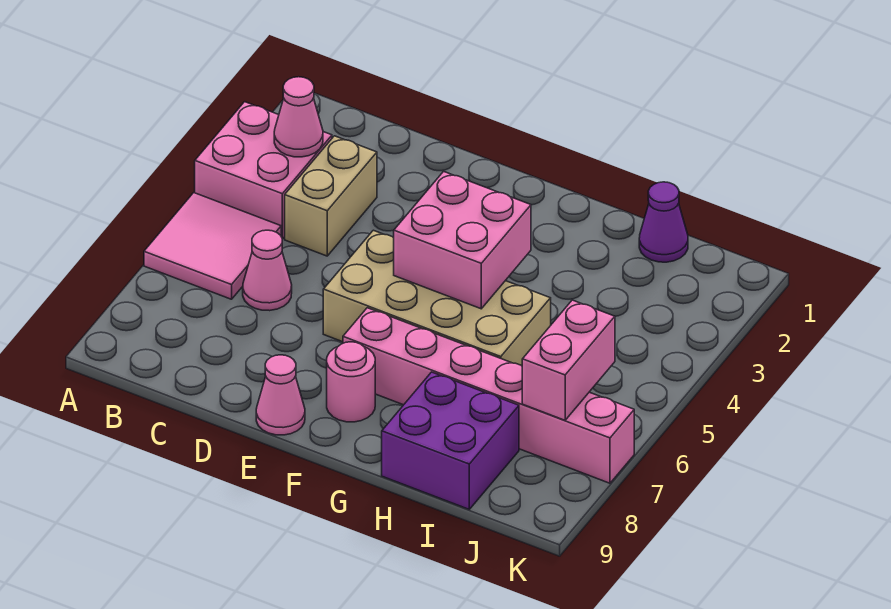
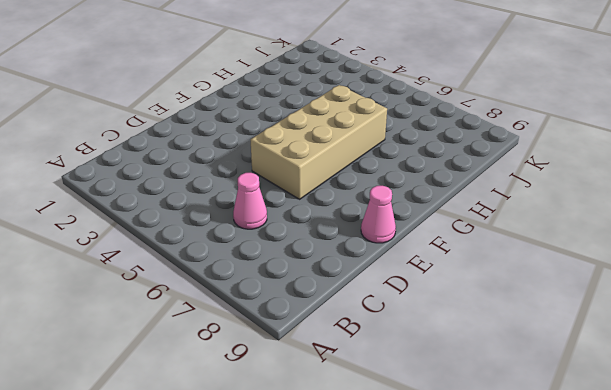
none -> pink 2x2 brick [195,102,332,239]
none -> pink 2x2 tile [144,193,281,299]
none -> tan 1x2 brick [285,136,377,256]

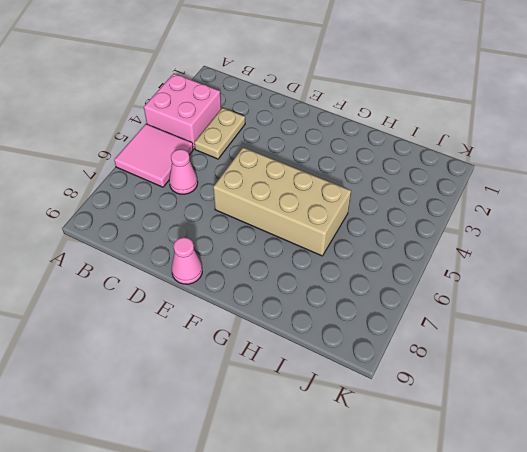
tan 1x2 plate [194,108,245,159] -> tan 1x2 brick [285,136,377,256]
none -> pink 1x6 brick [343,308,634,483]
none -> pink 1x1 round brick [327,342,375,422]
none -> purple 2x2 brick [382,372,519,509]

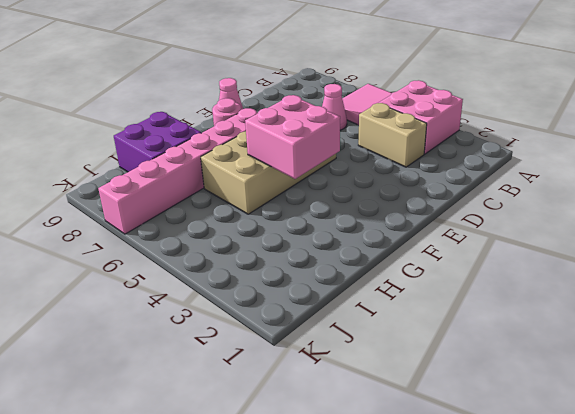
none -> purple 1x1 cone [639,182,688,262]
none -> pink 1x1 cone [274,77,323,157]
none -> pink 1x2 brick [522,300,615,420]

